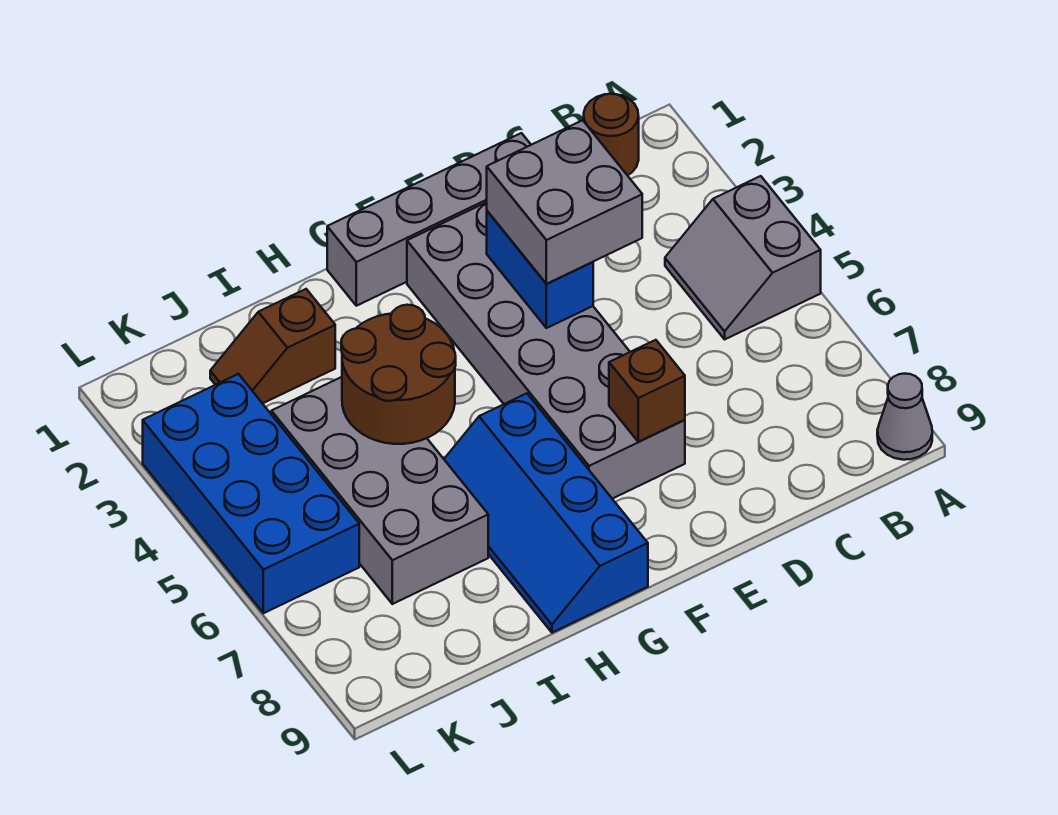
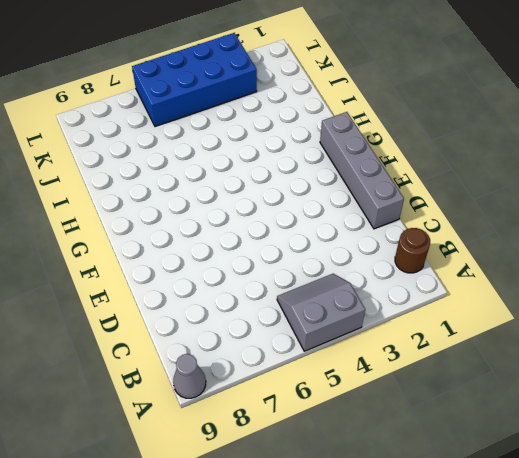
none -> grey 2x6 brick [407,202,685,499]
none -> blue 2x4 slope [444,393,648,633]
none -> brown 1x2 slope [210,289,335,403]

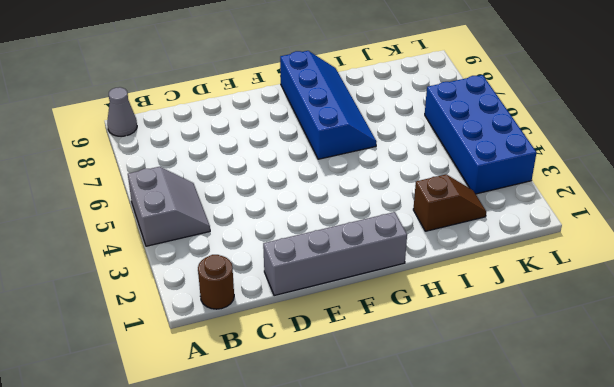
none -> grey 2x6 brick [407,202,685,499]
none -> grey 2x4 brick [271,377,488,604]
none -> blue 1x2 brick [487,211,593,328]

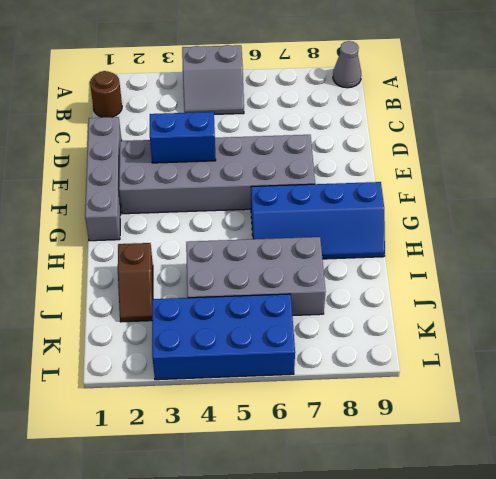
none -> brown 1x1 brick [609,340,685,442]
none -> brown 2x2 round brick [341,305,456,444]
none -> grey 2x2 brick [487,120,642,284]

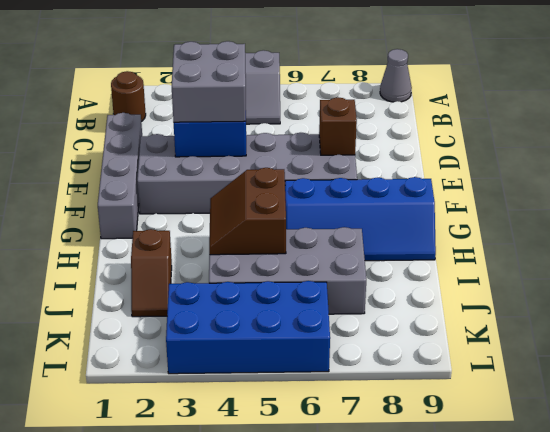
brown 2x2 slope [209,168,286,255] -> brown 2x2 round brick [341,305,456,444]

